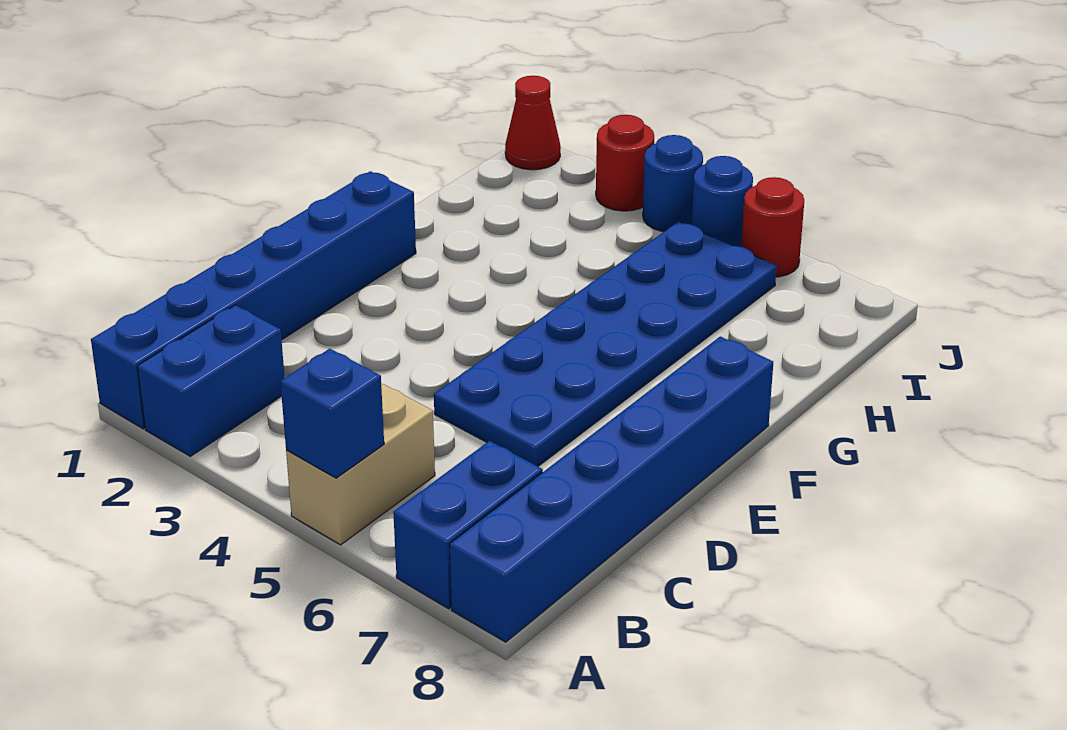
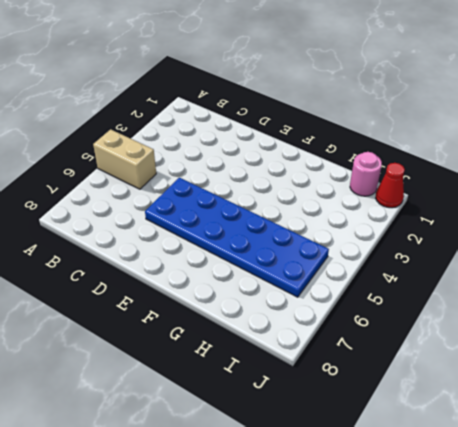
pink 1x1 round brick [350,152,382,196] -> none
none -> blue 1x6 brick [91,171,416,429]
none -> blue 1x2 brick [137,305,285,456]
none -> blue 1x2 brick [393,441,543,609]

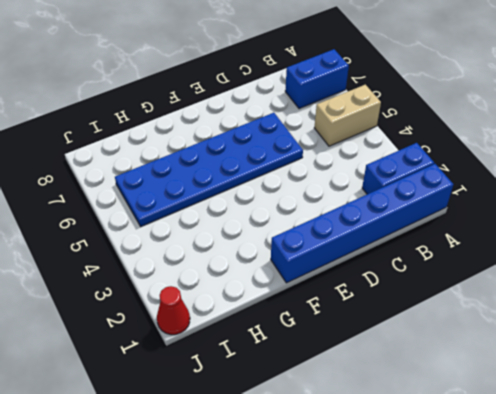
none -> blue 1x6 brick [450,337,773,642]
none -> red 1x1 round brick [596,115,654,211]
none -> blue 1x1 round brick [643,135,703,232]

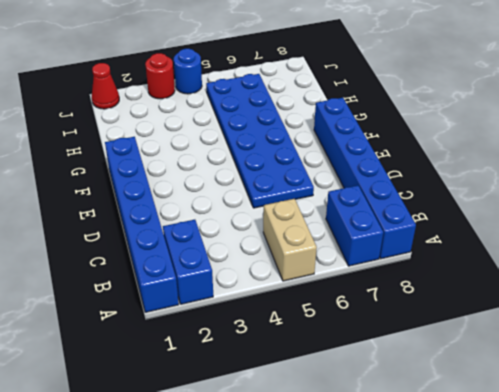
none -> blue 1x1 round brick [691,156,753,247]
none -> red 1x1 round brick [741,177,804,277]
none -> blue 1x1 brick [280,349,384,478]

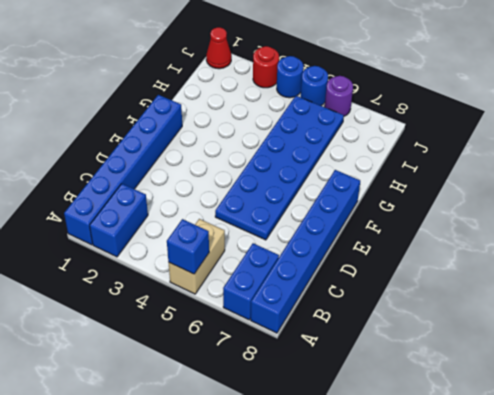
purple 1x1 round brick [325,76,353,116] -> red 1x1 round brick [741,177,804,277]

